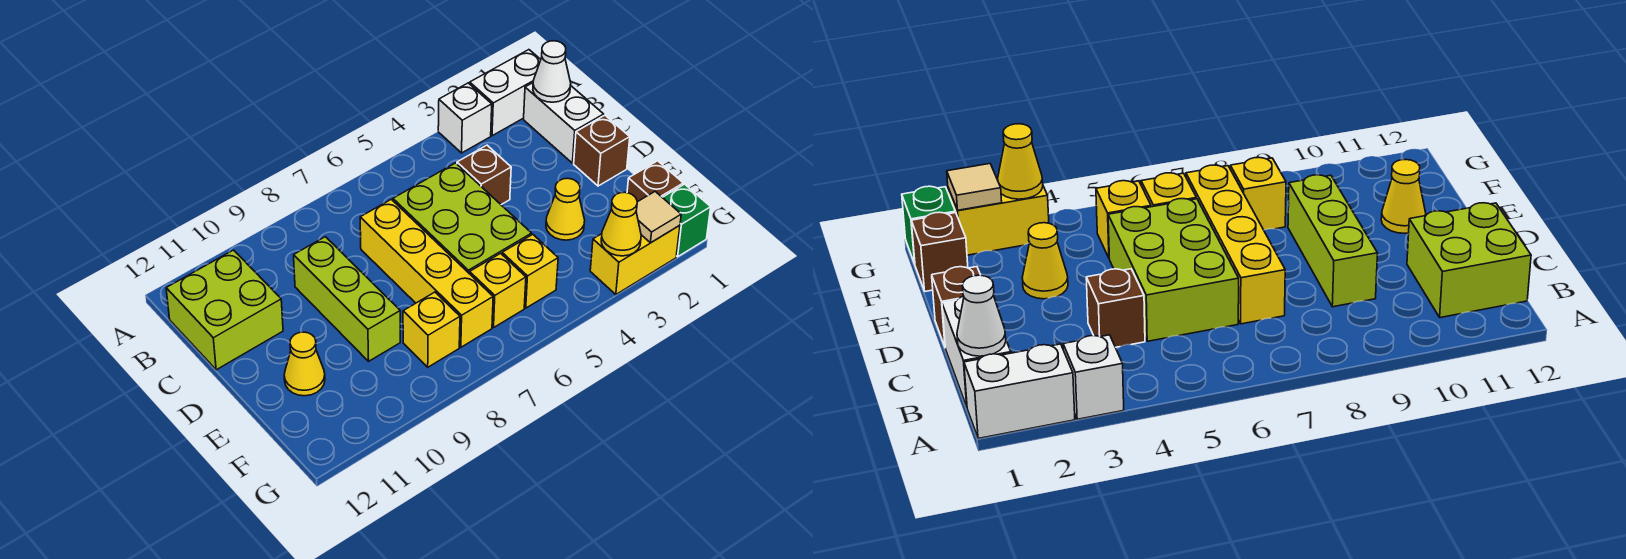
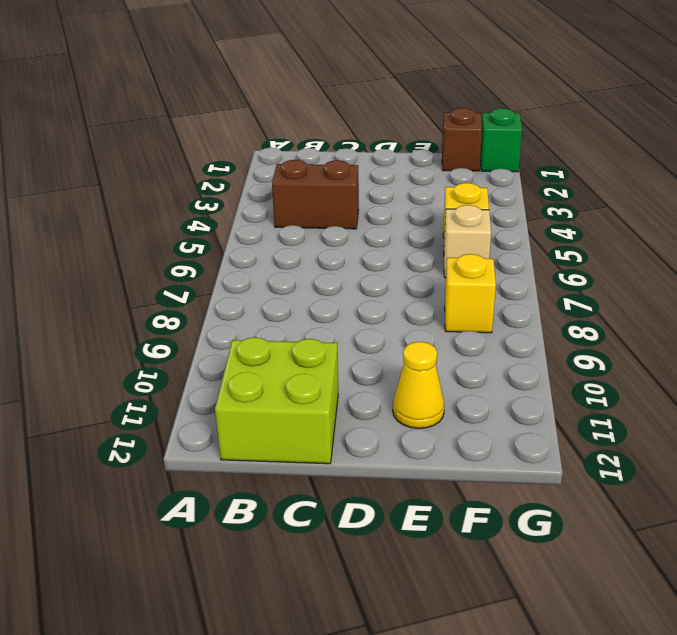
brown 1x2 brick [272,160,359,229] -> brown 1x1 brick [457,145,511,205]
tan 1x1 brick [444,205,491,278] -> yellow 1x1 brick [470,253,526,327]
none -> white 1x2 brick [470,50,541,136]
none -> white 1x1 brick [438,83,492,153]
none -> white 1x2 brick [524,83,604,163]

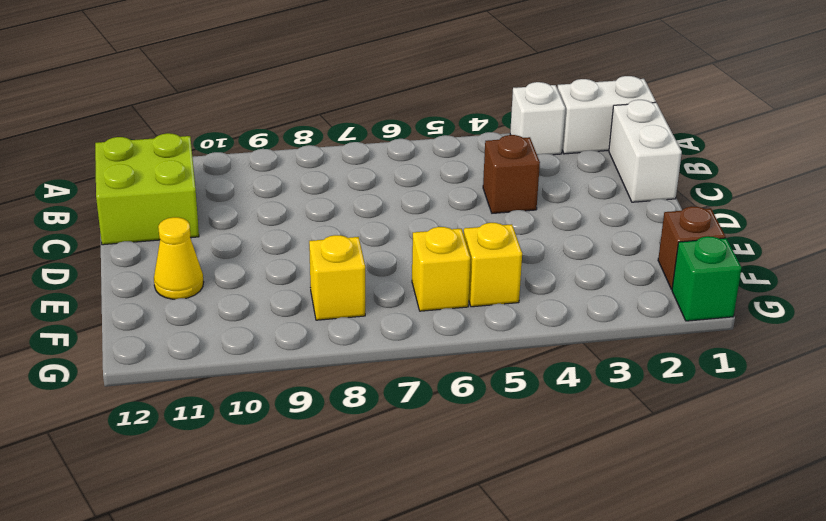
none -> lime 2x3 brick [393,163,532,274]
none -> yellow 1x4 brick [360,199,493,347]
none -> lime 1x3 brick [294,237,400,361]

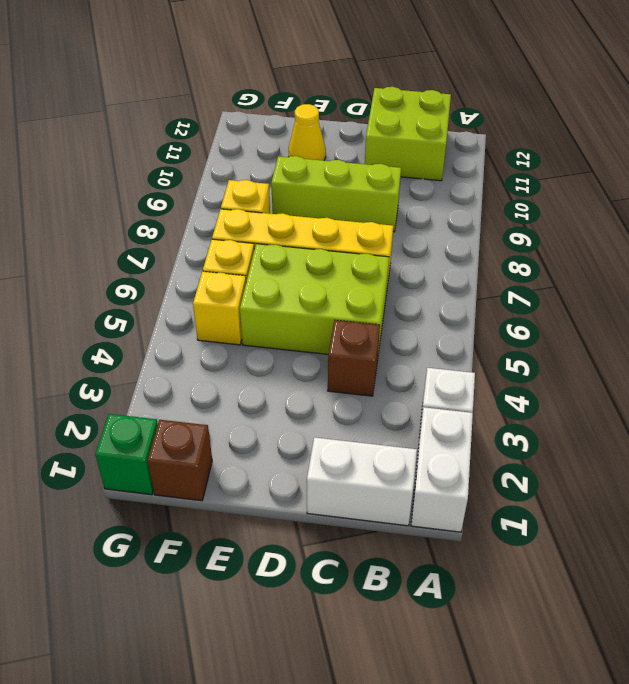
none -> brown 1x1 brick [574,115,630,186]
none -> yellow 1x1 cone [546,178,585,240]
none -> yellow 1x2 brick [590,225,680,295]

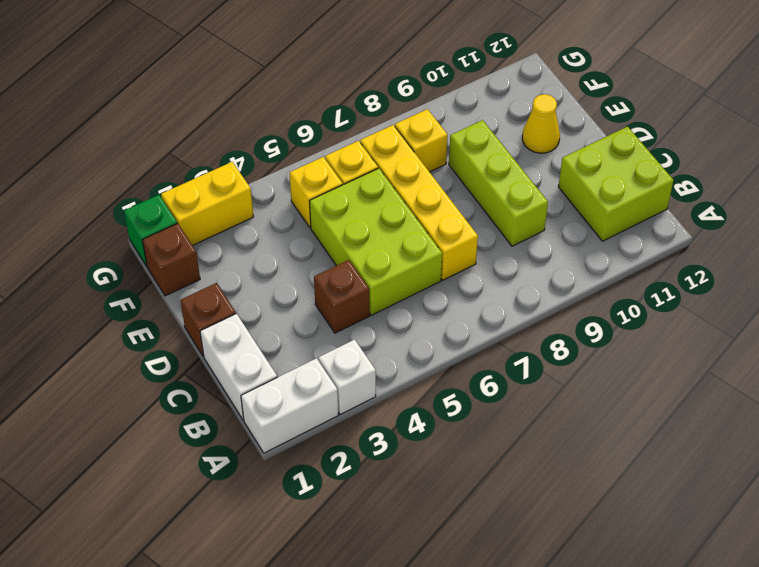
none -> yellow 1x1 cone [546,178,585,240]
none -> white 1x1 cone [533,41,571,102]
none -> tan 1x1 tile [636,192,681,243]

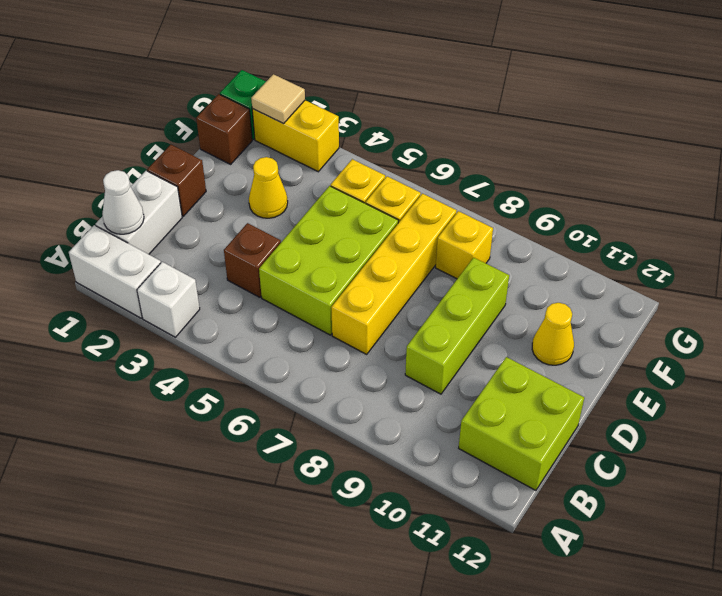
none -> yellow 1x1 cone [601,192,641,256]

